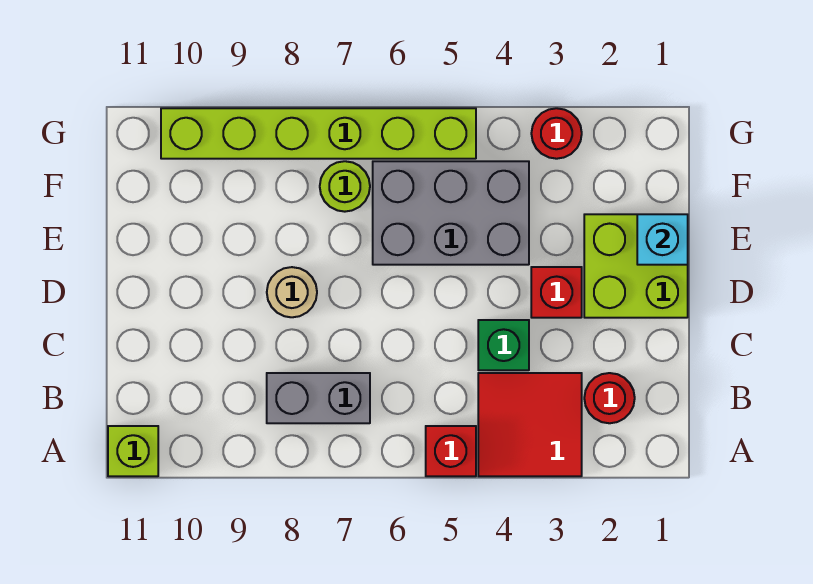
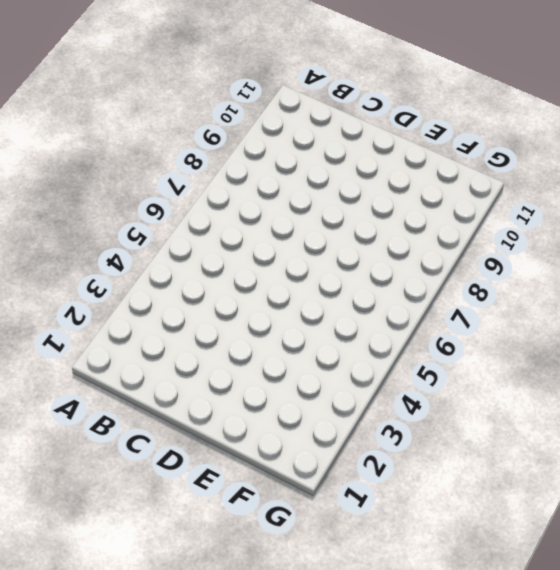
none -> red 2x2 tile [478,373,582,476]
none -> red 1x1 brick [426,426,476,476]
none -> lime 1x1 brick [108,426,158,476]

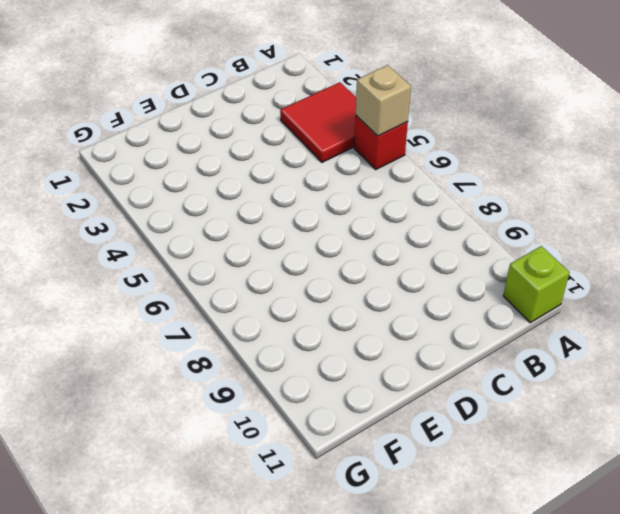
tan 1x1 brick [356,65,411,136] -> none
none -> red 1x1 round brick [584,373,635,423]
none -> grey 1x2 brick [267,373,370,423]
none -> green 1x1 brick [478,320,529,370]

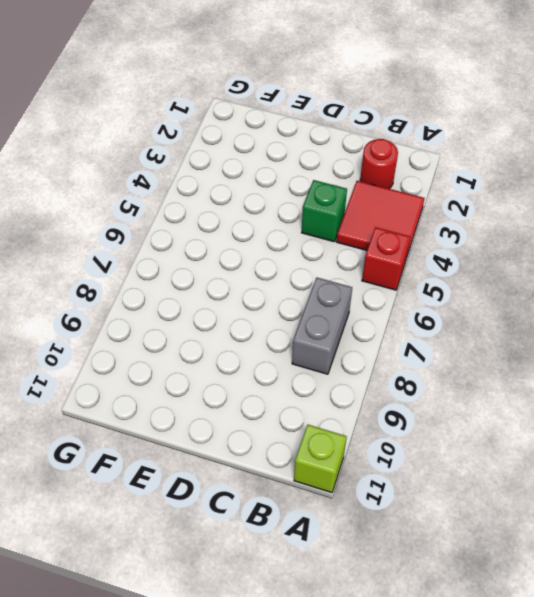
none -> lime 2x2 brick [584,214,688,318]
none -> red 1x1 brick [531,267,582,318]
none -> tan 1x1 round brick [267,267,317,317]

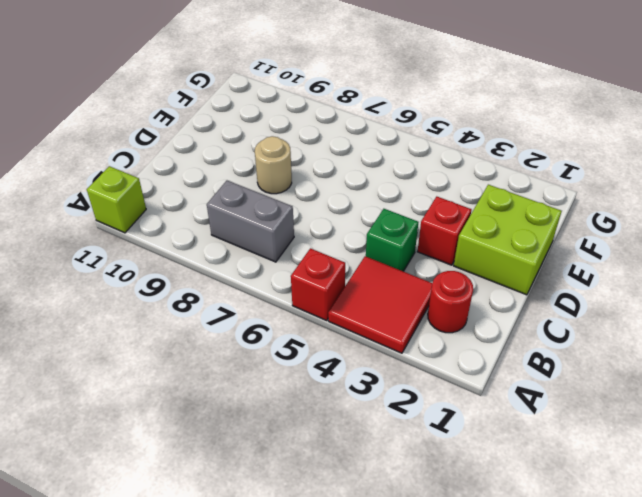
none -> grey 2x3 brick [373,161,529,265]
none -> lime 1x1 round brick [320,161,370,212]
none -> red 1x1 round brick [531,108,582,159]

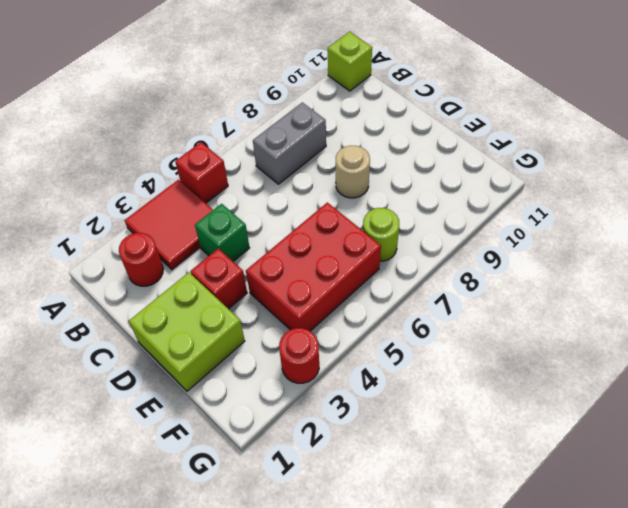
red 2x3 brick [246,202,381,331] -> grey 2x3 brick [373,161,529,265]
none -> lime 1x6 brick [161,108,476,159]
none -> cyan 1x1 brick [637,214,688,265]

